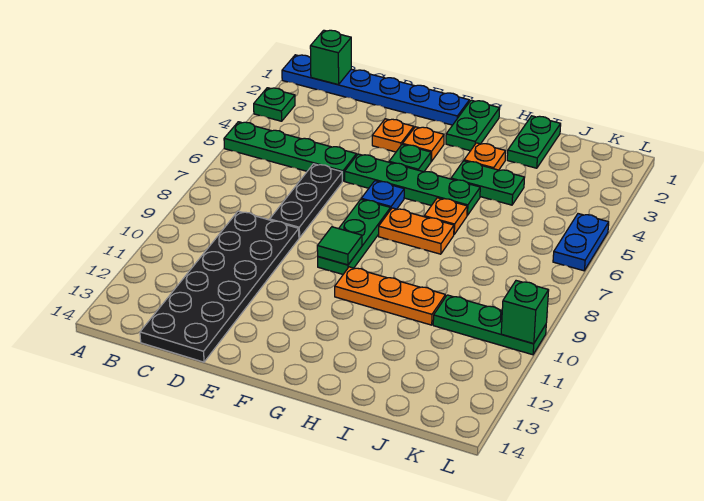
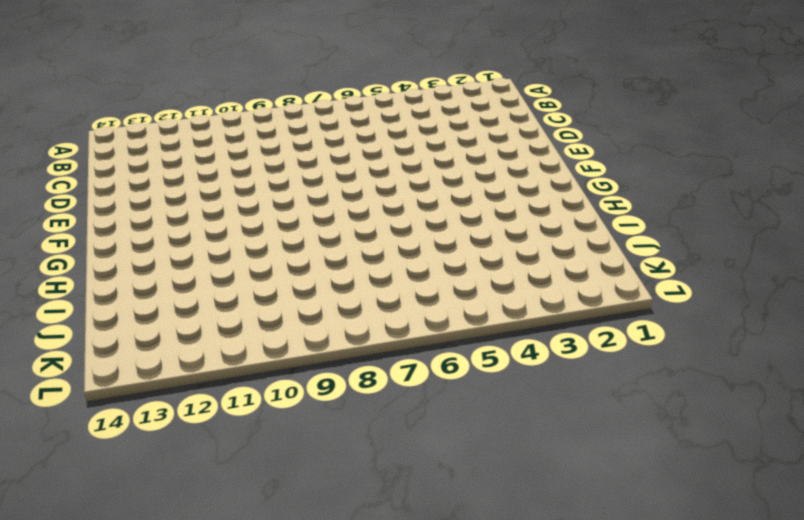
none -> blue 1x6 plate [282,55,469,125]
none -> green 1x1 plate [254,88,295,121]
none -> green 1x4 plate [224,122,356,181]

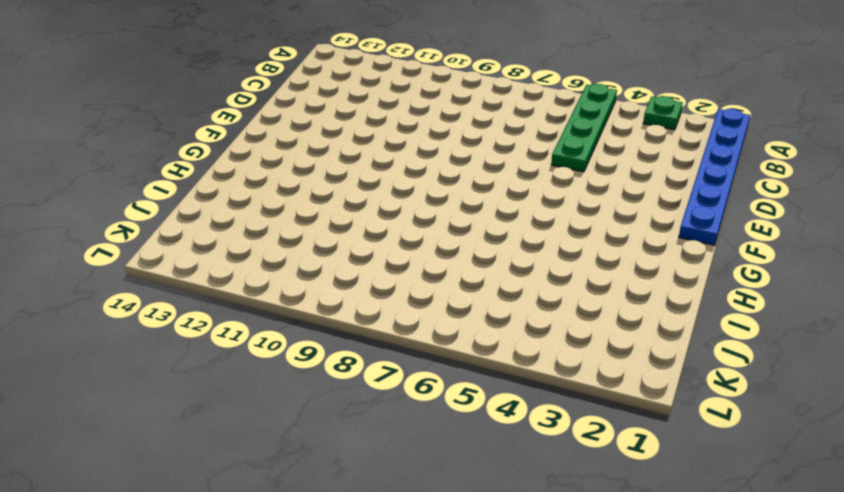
none -> black 2x6 plate [140,211,299,362]
none -> black 1x3 plate [270,164,342,238]
none -> orange 1x1 plate [372,119,414,152]

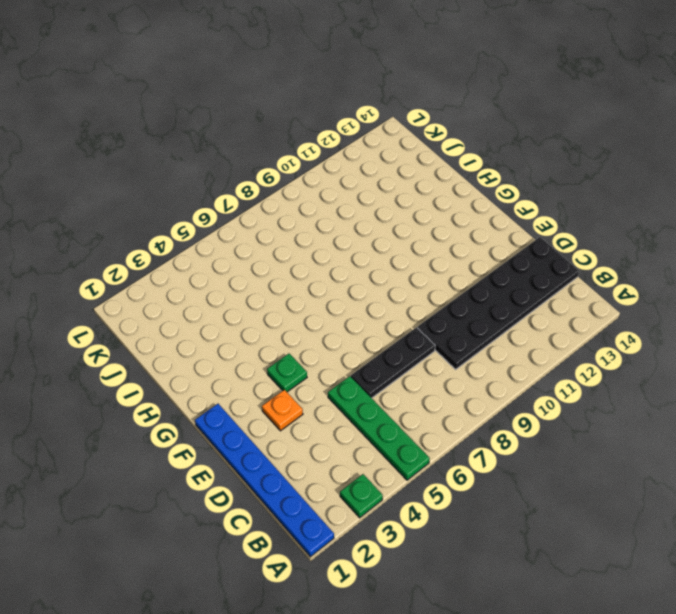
none -> green 1x4 plate [345,154,480,215]
none -> orange 1x1 plate [403,127,444,161]
none -> blue 1x1 plate [361,181,404,210]

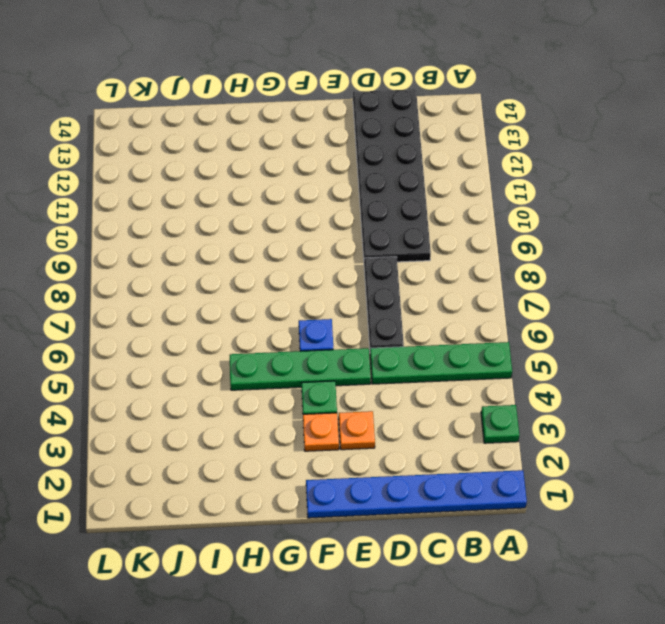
none -> green 1x3 plate [318,199,390,274]
none -> green 1x2 plate [446,100,500,151]
none -> orange 1x2 plate [379,208,454,254]

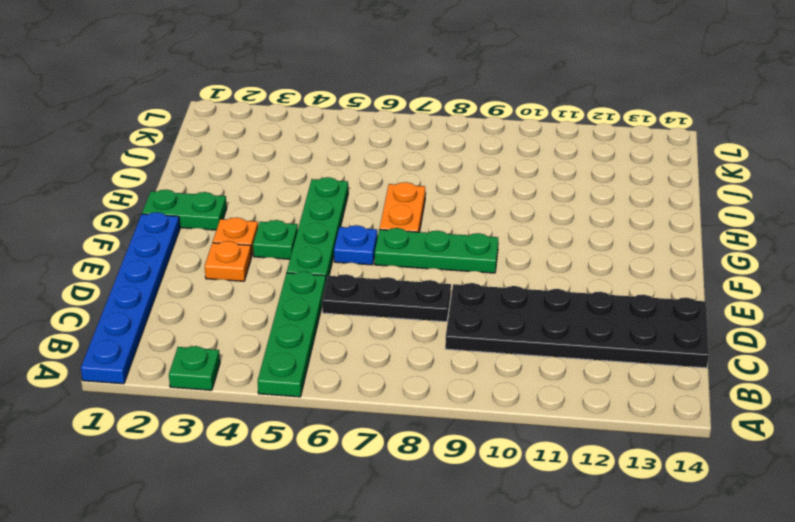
none -> orange 1x3 plate [335,267,445,325]
none -> orange 1x1 plate [464,143,506,170]
none -> green 1x2 plate [451,161,525,205]

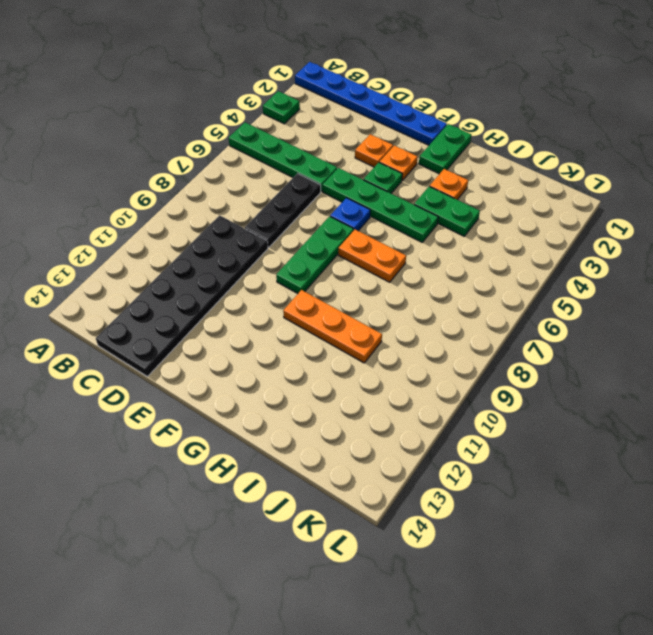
none -> orange 1x1 plate [424,198,467,234]
none -> green 1x2 plate [507,116,561,168]
none -> green 1x3 plate [433,295,546,355]

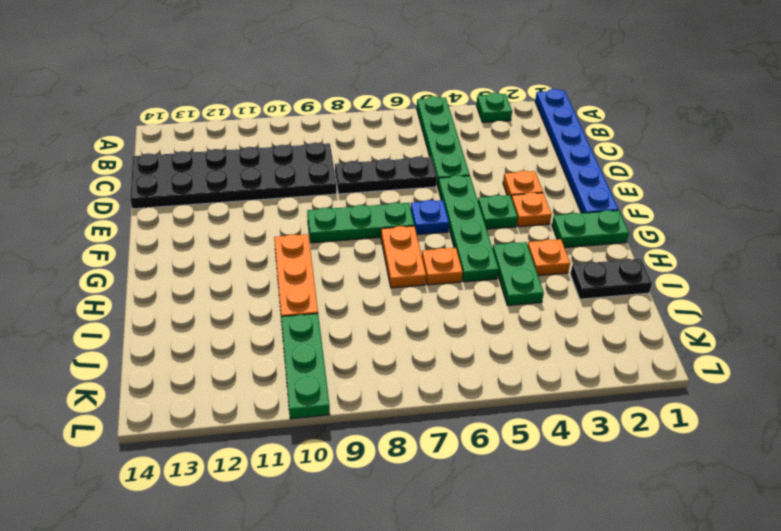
black 1x2 plate [570,259,652,299] -> green 1x2 plate [507,116,561,168]
none -> blue 1x2 plate [553,214,609,271]
none -> green 1x1 brick [310,30,351,85]
none -> green 1x1 tile [317,227,362,265]

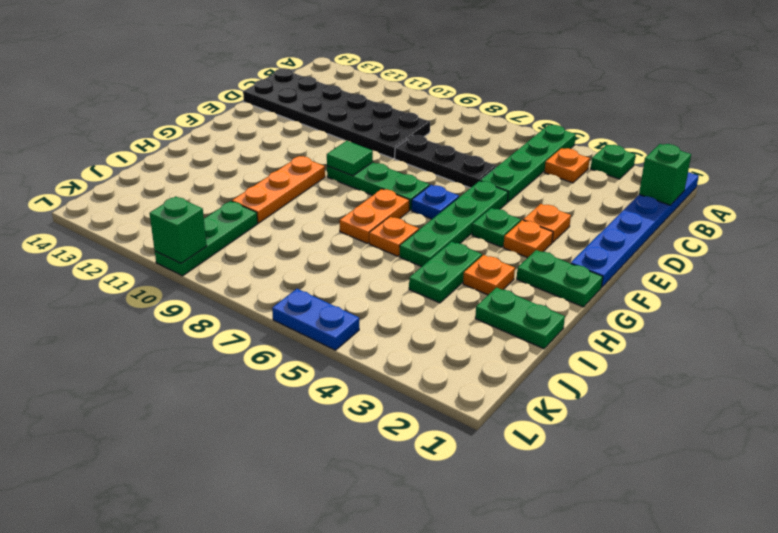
orange 1x1 plate [544,148,590,183] -> none

